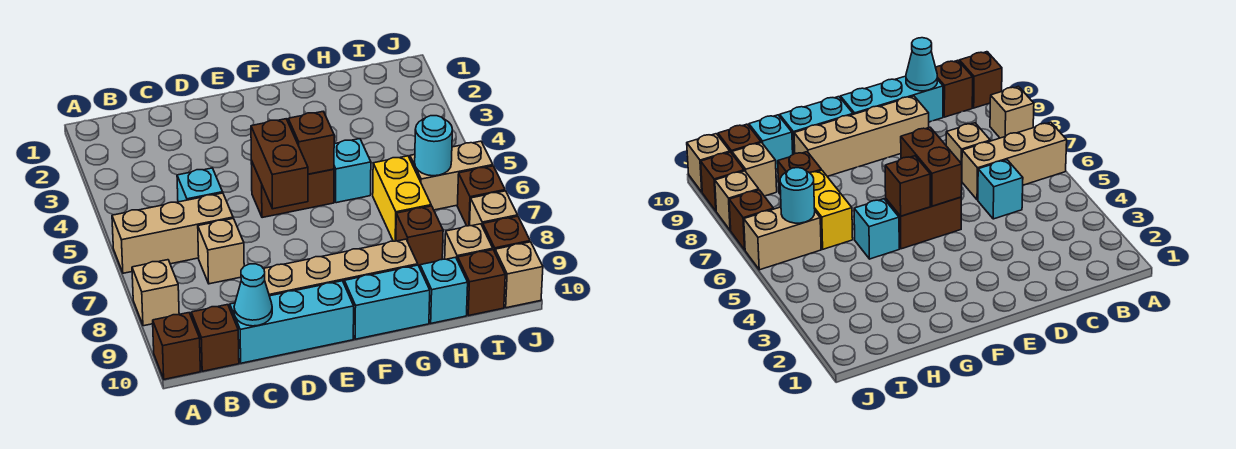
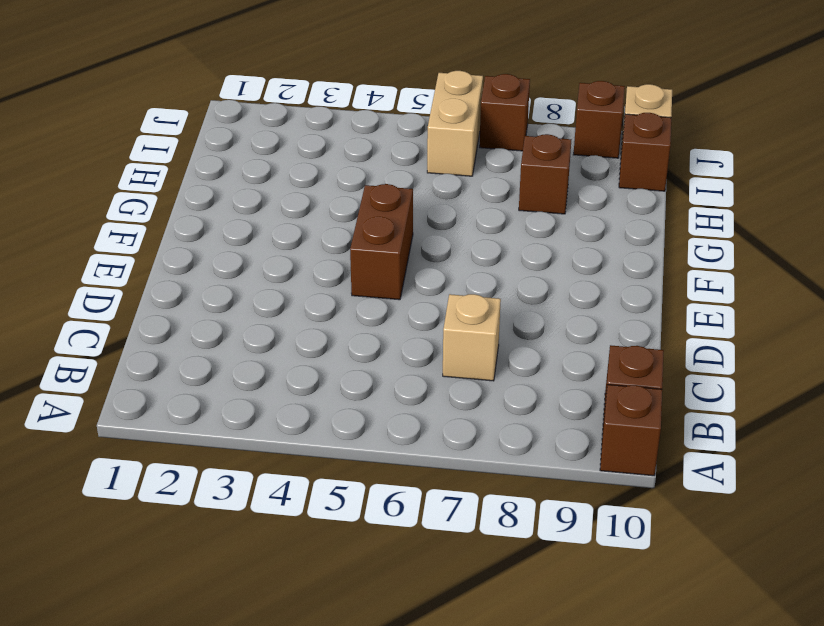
none -> tan 1x3 brick [112,193,233,273]
none -> tan 1x1 brick [132,260,179,326]
none -> cyan 1x1 brick [177,168,223,202]

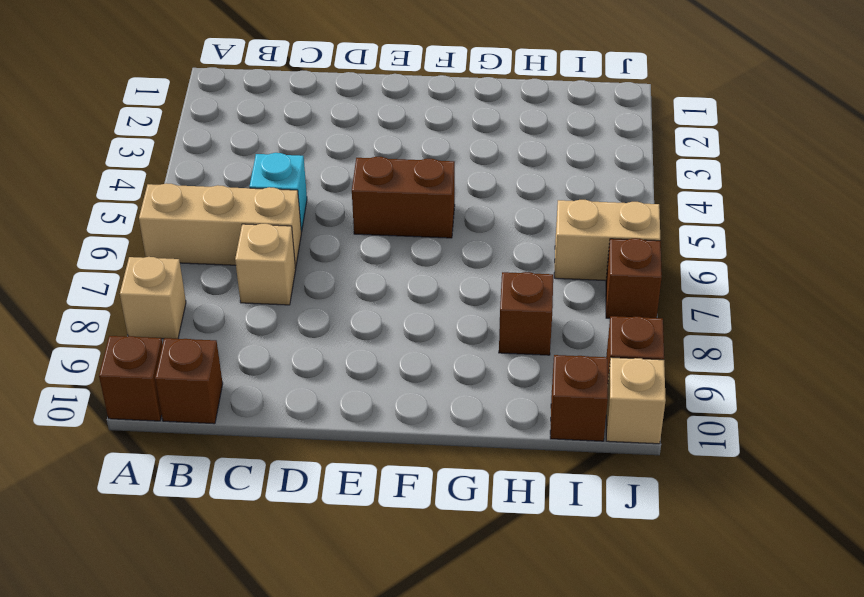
none -> cyan 1x3 brick [230,281,354,363]
none -> tan 1x4 brick [263,239,418,296]
none -> cyan 1x2 brick [344,265,430,339]

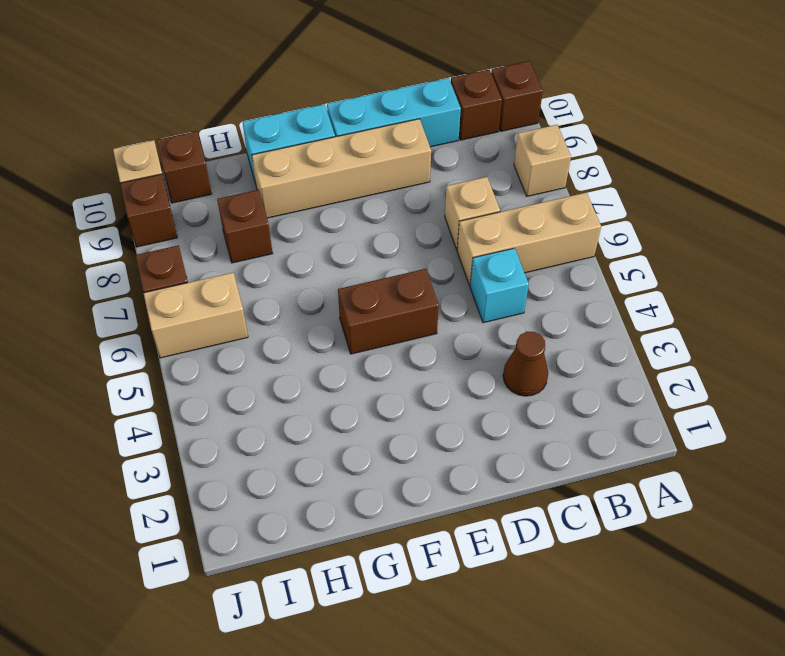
brown 1x1 cone [503,332,548,396] -> none
none -> cyan 1x1 brick [334,139,371,203]
none -> yellow 1x2 brick [373,156,431,241]
none -> cyan 1x1 brick [420,257,468,323]

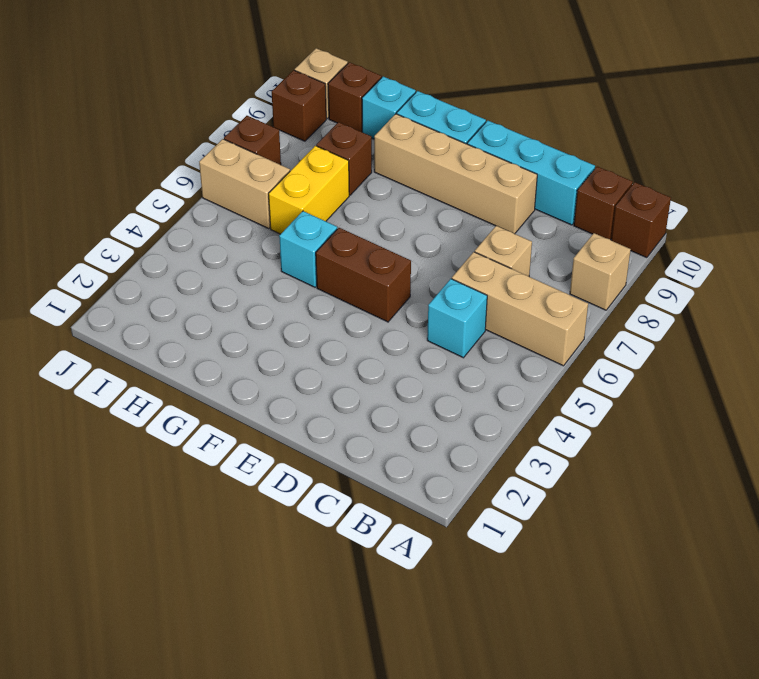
none -> tan 1x1 brick [445,224,493,260]
none -> tan 1x1 brick [470,191,518,226]
none -> cyan 1x1 cone [234,264,272,326]

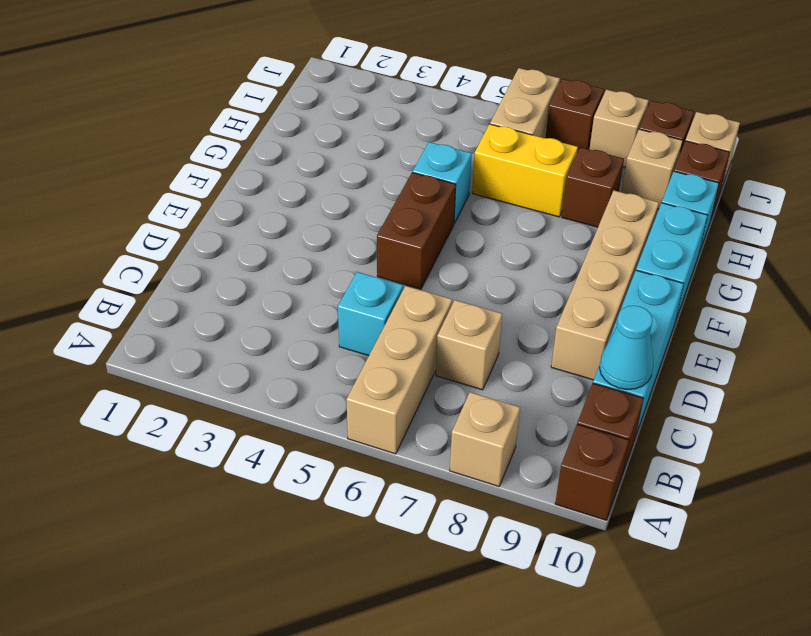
none -> brown 1x2 brick [251,119,308,209]
none -> brown 1x1 brick [288,112,334,174]
none -> cyan 1x1 round brick [415,116,452,176]

